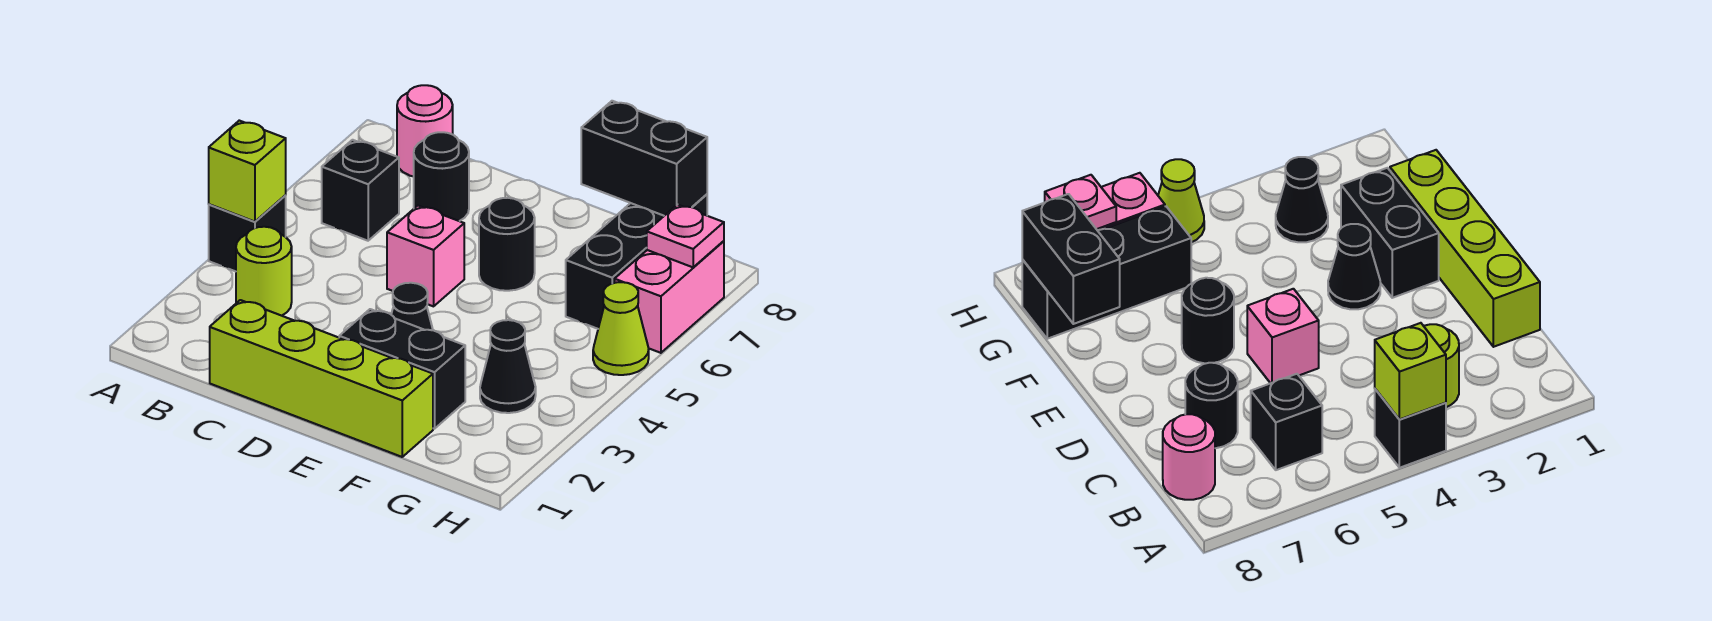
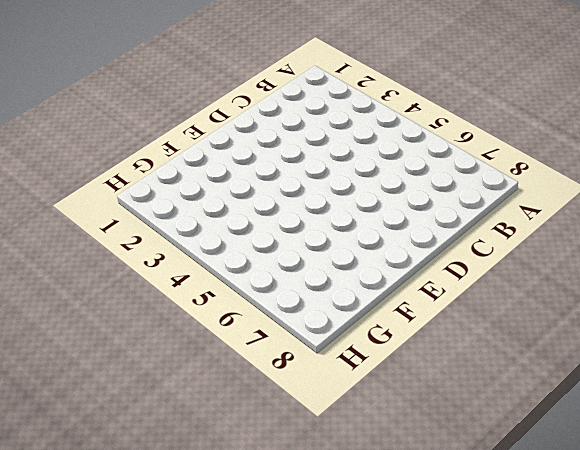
none -> black 1x1 brick [209,196,286,271]
none -> lime 1x1 round brick [236,227,292,316]
none -> black 1x1 brick [322,140,399,241]

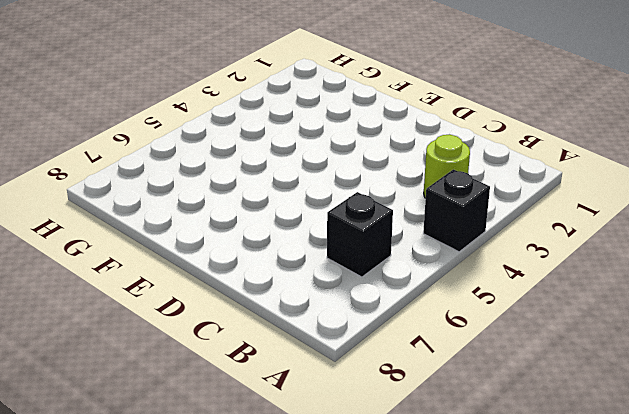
none -> pink 1x1 round brick [397,85,453,177]
none -> lime 1x4 brick [210,300,433,457]
none -> black 1x1 round brick [414,132,469,221]

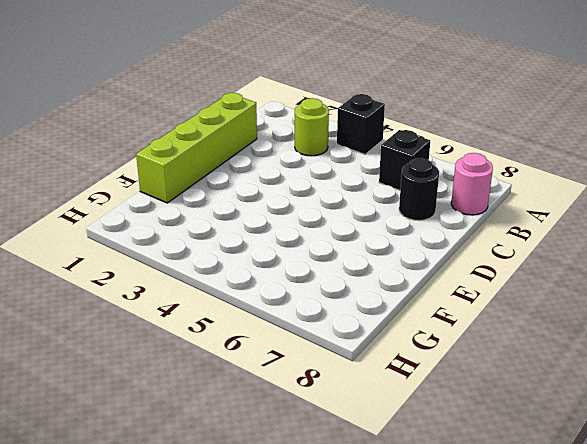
none -> pink 1x1 brick [387,206,464,306]
none -> black 1x2 brick [339,309,465,429]
none -> black 1x1 cone [391,283,433,330]

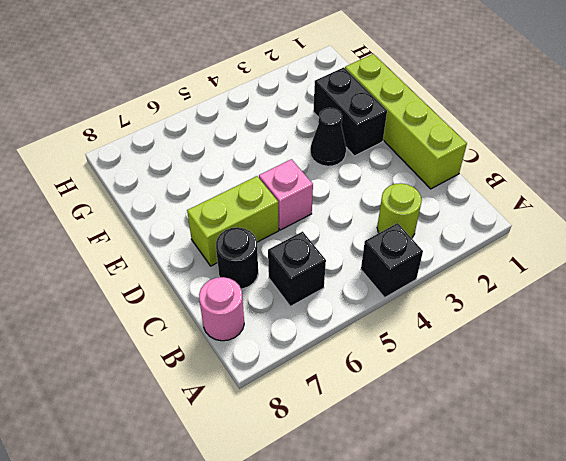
lime 1x2 brick [187,176,279,266] -> none
none -> black 1x1 round brick [479,198,535,291]
none -> black 1x1 cone [480,320,536,413]
none -> black 1x3 brick [566,194,707,329]

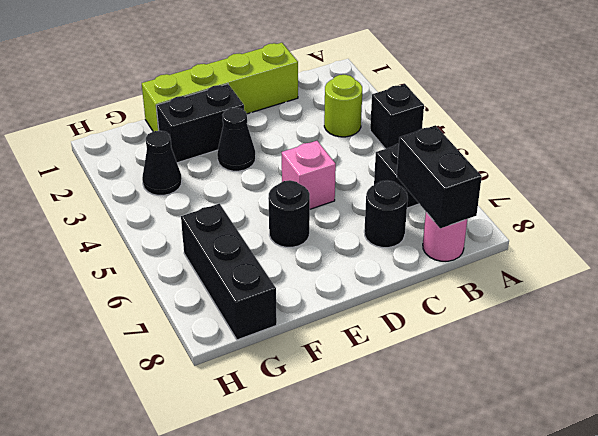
black 1x2 brick [397,125,482,229] -> black 1x2 brick turned to [581,101,707,216]
none -> lime 1x1 cone [593,282,649,375]
none -> pink 1x2 brick [615,241,724,353]
none -> lime 1x1 brick [209,121,286,222]

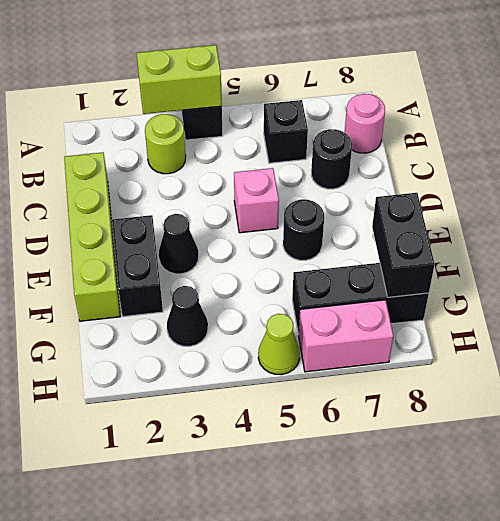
lime 1x2 brick [137,45,222,114] -> lime 1x1 brick [209,121,286,222]
none -> pink 1x1 plate [647,205,724,267]

